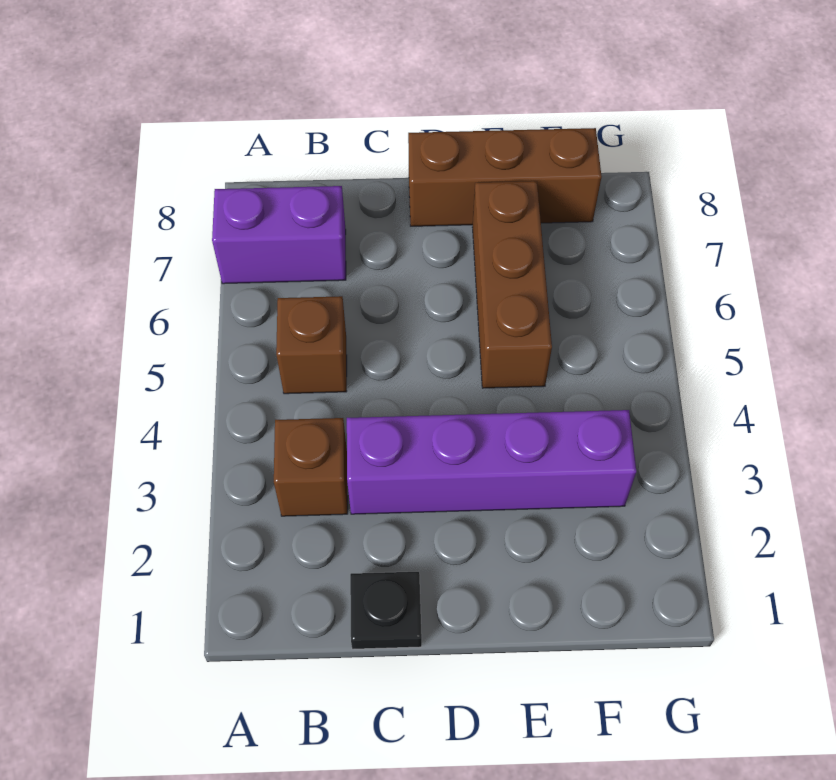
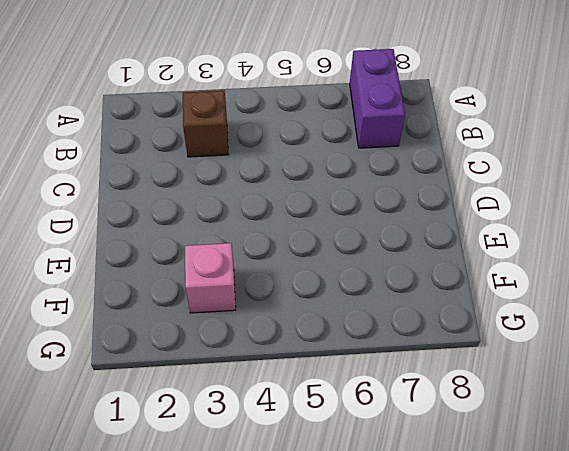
pink 1x1 brick [185,243,236,313] -> purple 1x4 brick [347,410,636,514]
none -> brown 1x1 brick [276,296,347,394]
none -> black 1x1 plate [350,572,422,649]

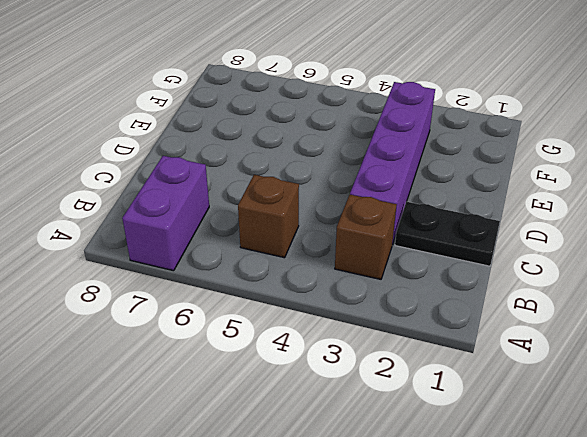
black 1x2 plate [395,202,500,266] -> black 1x1 plate [350,572,422,649]
none -> brown 1x3 brick [408,128,602,226]
none -> brown 1x3 brick [472,181,552,388]

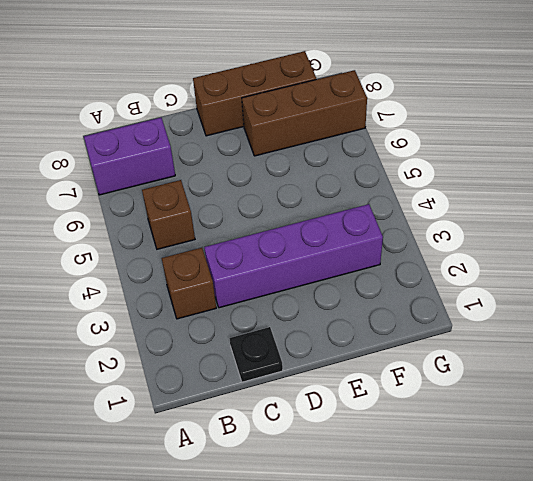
brown 1x3 brick [242,70,367,156] -> brown 1x3 brick turned to [472,181,552,388]

